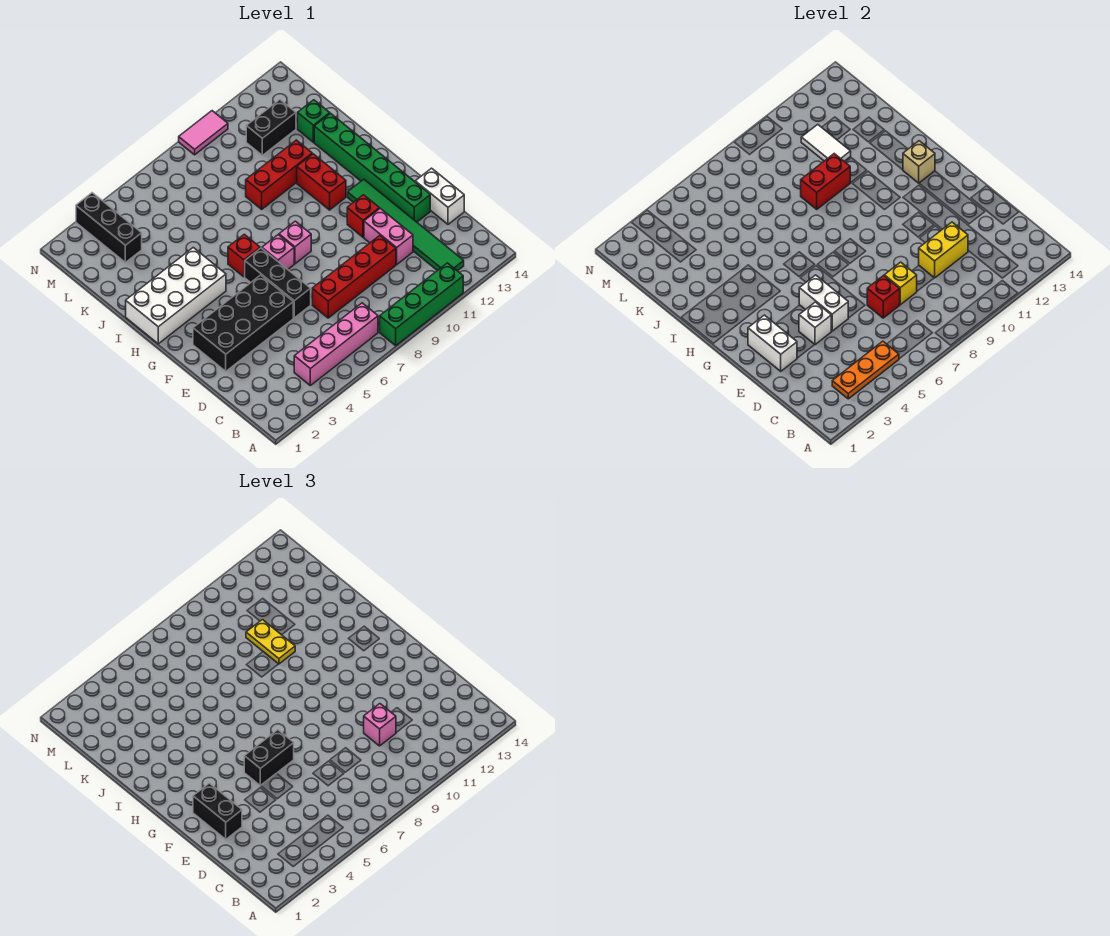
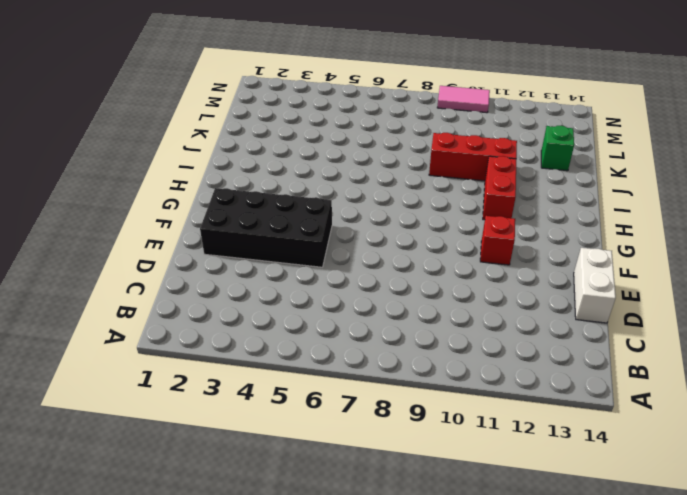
none -> green 1x4 brick [380,263,463,346]
none -> pink 1x4 brick [294,303,378,385]
none -> green 1x6 tile [348,179,464,271]
none -> red 1x4 brick [312,236,396,318]

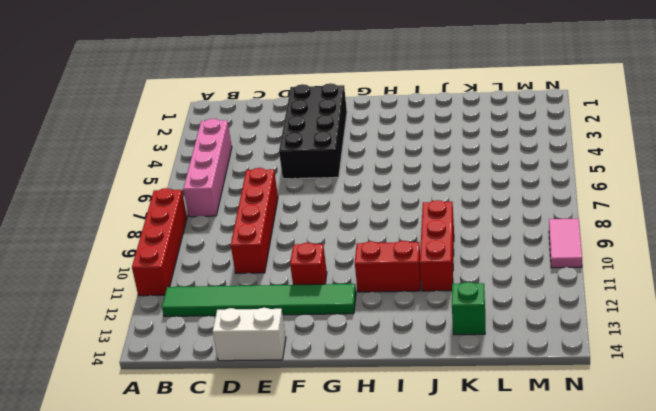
red 1x4 brick [132,188,187,296] -> green 1x4 brick [380,263,463,346]
none -> pink 1x2 brick [364,208,413,264]
none -> black 1x3 brick [245,248,311,318]
none -> green 1x6 brick [314,113,430,222]
none -> pink 1x1 brick [262,235,294,269]

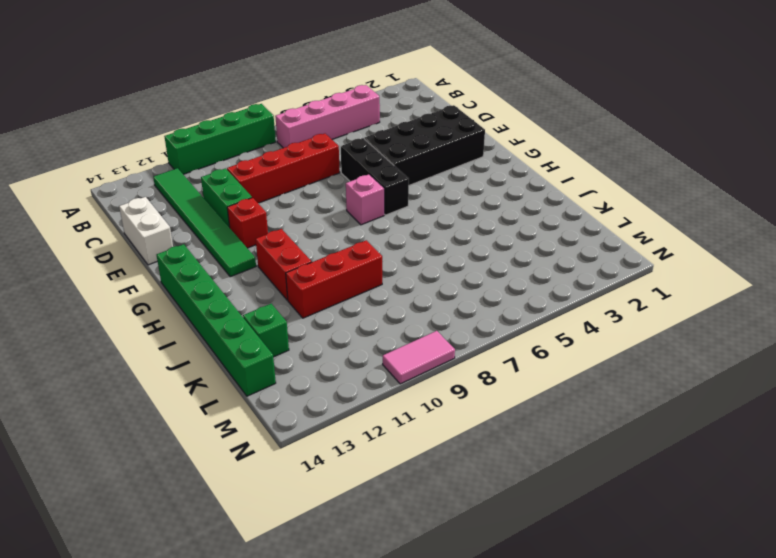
green 1x2 brick [201,168,252,228] -> pink 1x2 brick [364,208,413,264]
green 1x6 brick [157,244,276,396] -> green 1x6 brick moved to [314,113,430,222]
none -> pink 1x1 brick [279,221,311,264]
none -> white 2x4 brick [126,248,226,344]
none -> red 1x1 brick [228,234,260,277]
none -> black 1x3 brick [76,193,142,262]

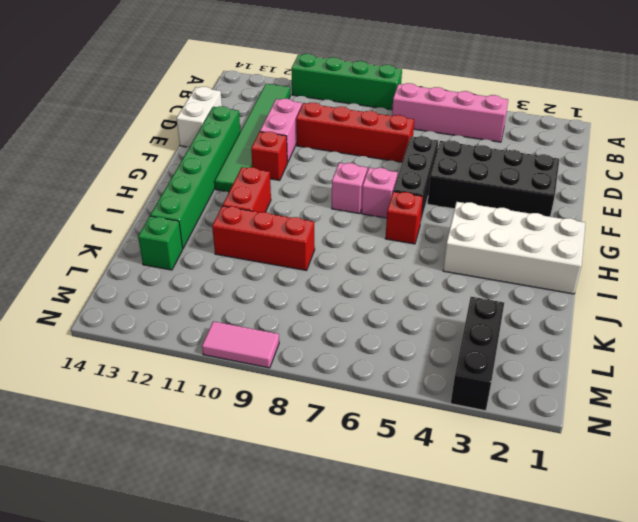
none -> black 1x2 brick [246,100,296,155]
none -> orange 1x3 plate [832,341,899,399]
none -> red 1x1 brick [867,276,900,318]
none -> yellow 1x1 brick [884,262,917,305]

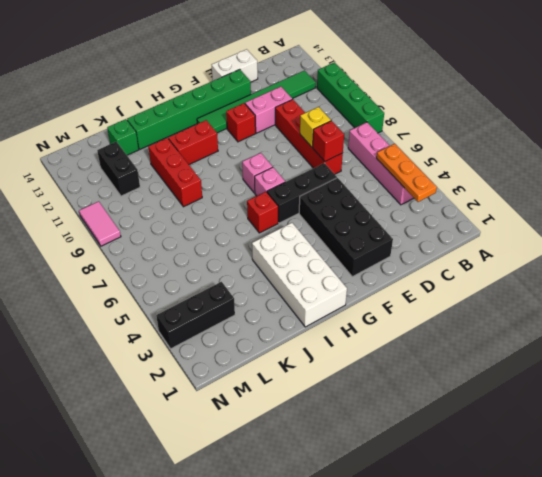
none -> yellow 1x2 brick [919,222,968,278]
none -> white 1x2 brick [748,315,797,371]
none -> white 1x1 brick [799,302,831,345]
none -> white 1x2 brick [799,275,848,331]

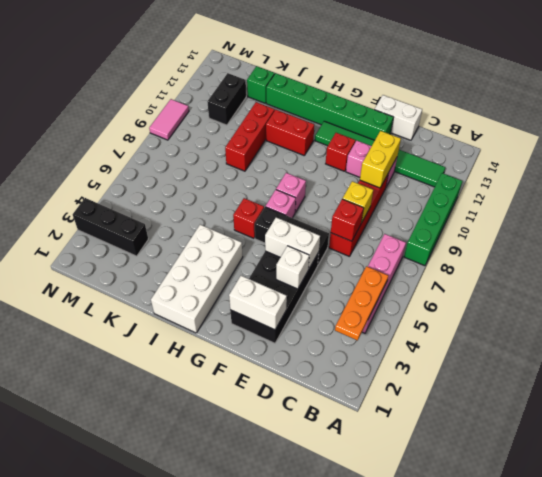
none -> tan 1x1 brick [903,141,935,183]
none -> red 1x2 brick [801,154,850,209]
none -> white 1x2 tile [801,125,851,161]
none -> pink 1x1 brick [364,704,396,746]

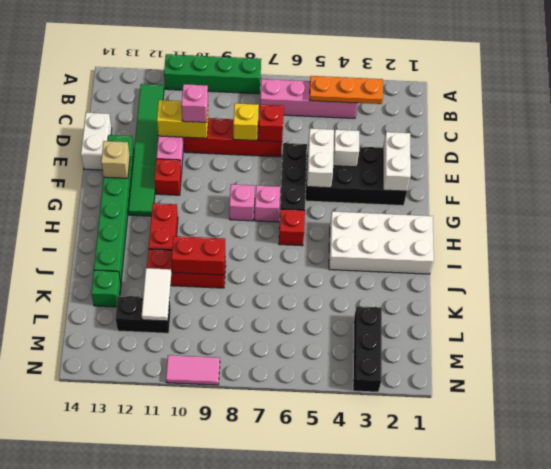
tan 1x1 brick [101,141,130,178] -> tan 1x1 brick moved to [903,141,935,183]
none -> black 1x2 brick [193,783,242,839]
none -> black 1x2 brick [244,730,294,786]
none -> yellow 1x2 plate [246,620,295,664]

